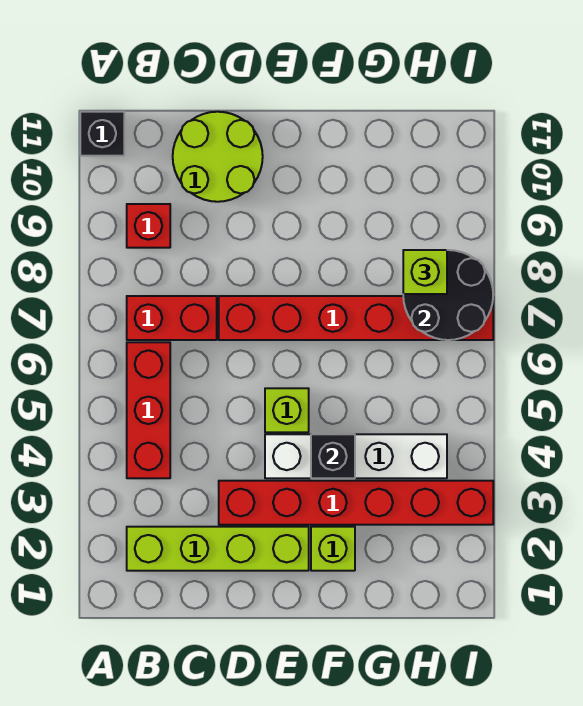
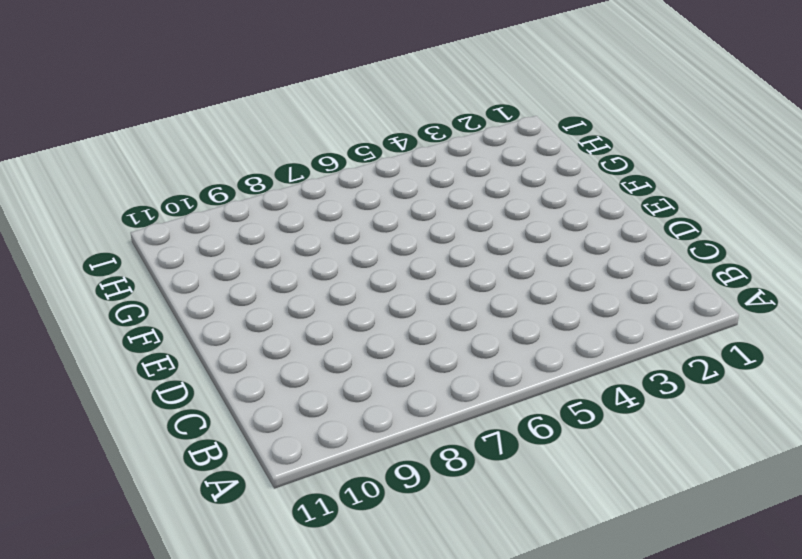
none -> black 1x1 brick [80,112,124,156]
none -> lime 1x4 brick [127,527,309,571]
none -> red 1x3 brick [127,342,170,478]

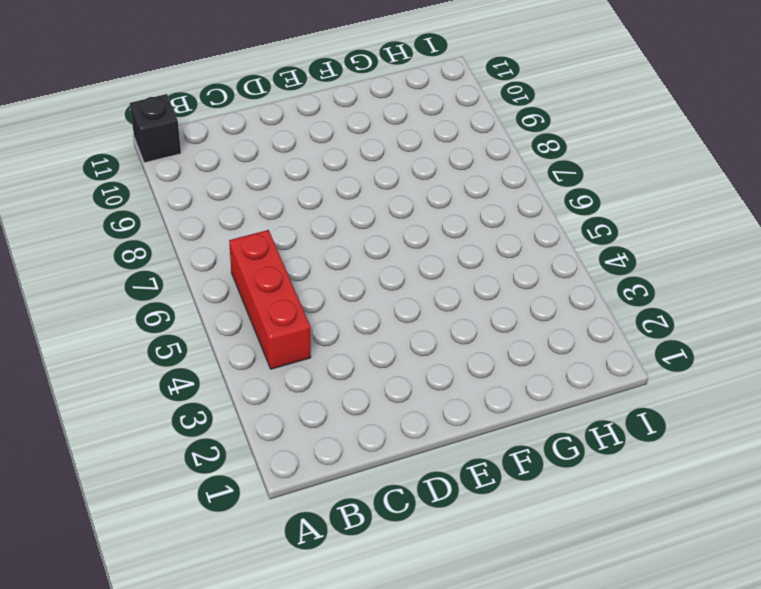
none -> lime 1x4 brick [127,527,309,571]
none -> red 1x2 brick [127,296,217,340]
none -> red 1x1 brick [127,204,170,248]

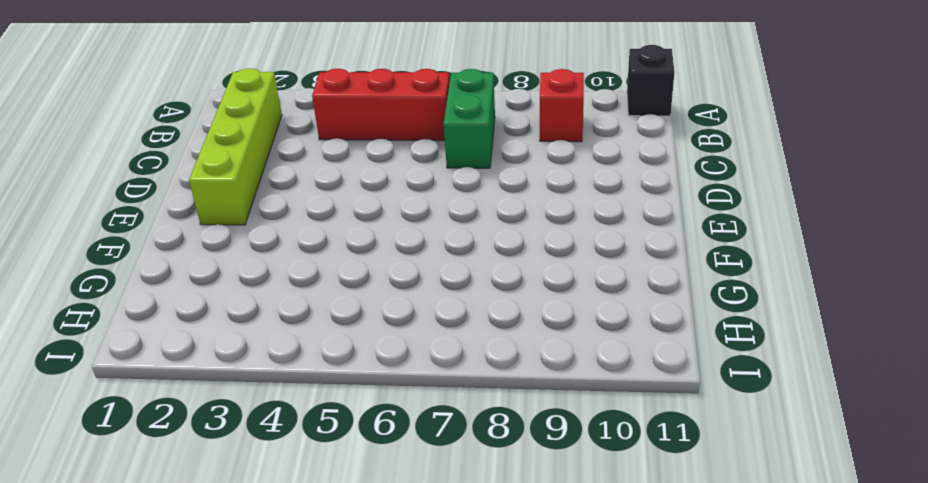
green 1x2 brick [444,69,495,168] -> red 1x2 brick [127,296,217,340]
none -> lime 2x2 round brick [173,112,263,202]
none -> red 1x6 brick [219,481,493,525]
none -> red 1x6 brick [219,296,493,340]

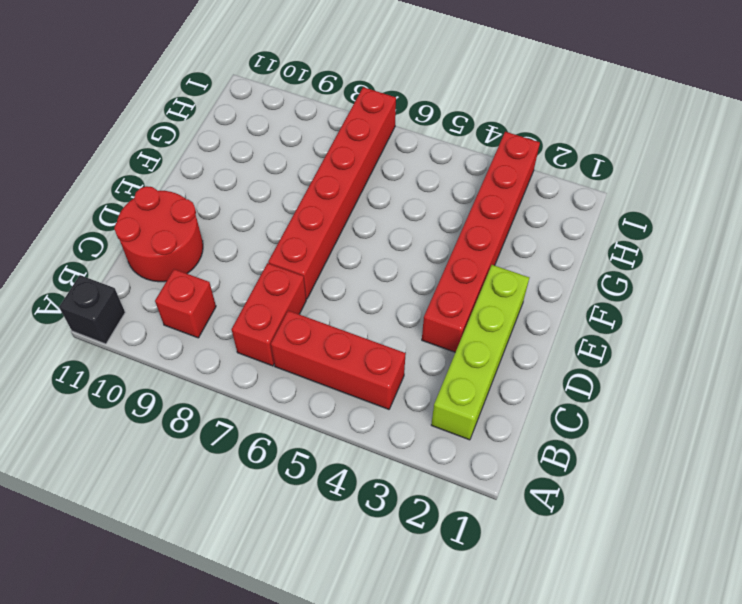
red 2x2 round brick [114,186,203,282] -> lime 2x2 round brick [173,112,263,202]
none -> white 1x4 brick [265,434,447,478]
none -> lime 1x1 brick [265,388,309,432]
none -> lime 1x1 brick [311,527,355,571]

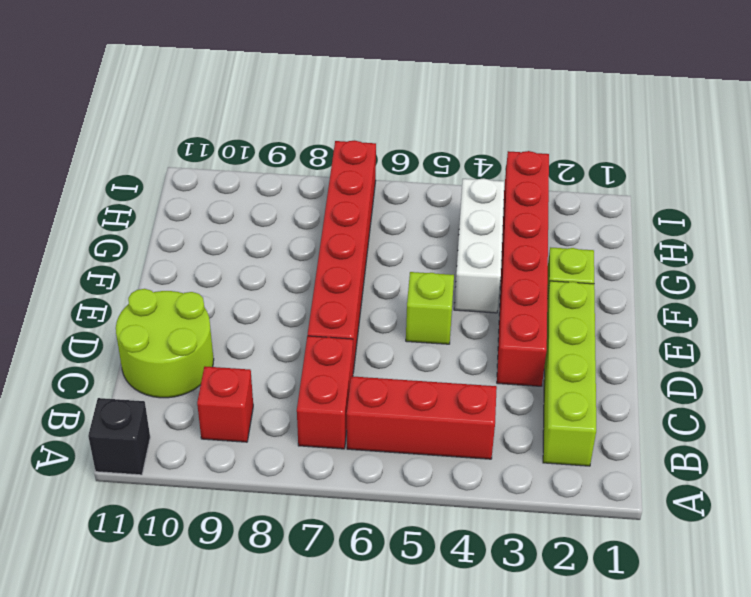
white 1x3 brick [454,178,504,313] -> white 1x4 brick [265,434,447,478]
none -> black 1x1 brick [311,434,355,478]
none -> black 2x2 round brick [403,250,493,340]
none -> lime 1x1 brick [403,250,447,294]

